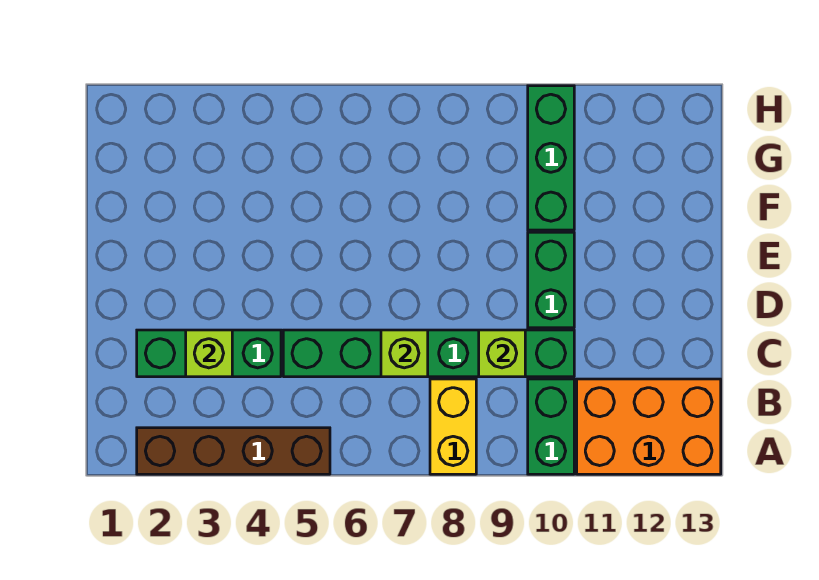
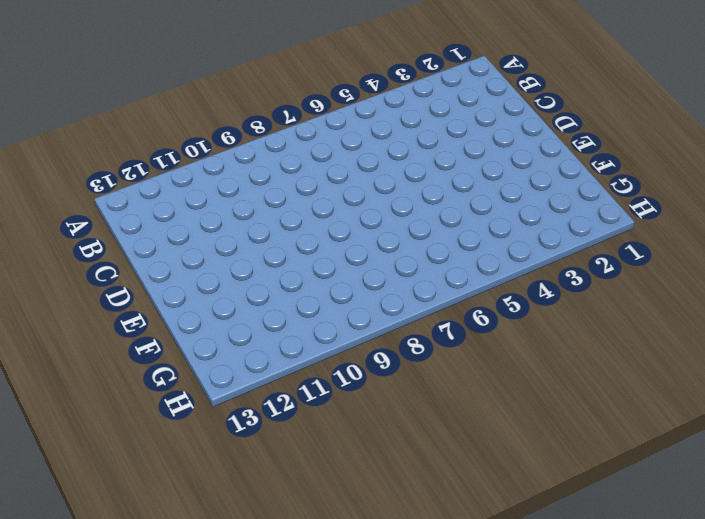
none -> brown 1x4 brick [137,428,330,474]
none -> yellow 1x2 brick [430,379,476,474]

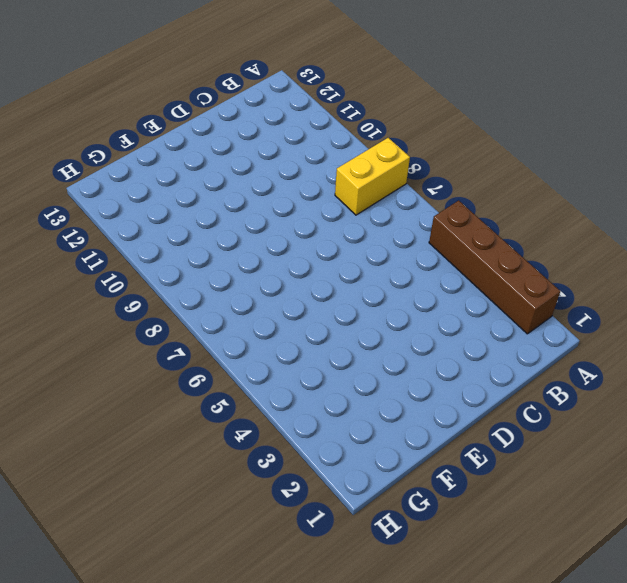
none -> green 1x2 brick [528,379,574,474]
none -> orange 2x3 brick [577,379,721,474]

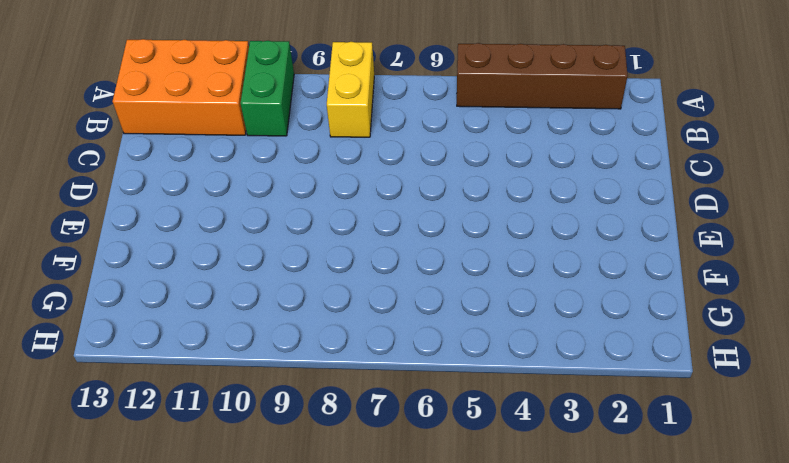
none -> green 1x3 brick [137,330,281,377]
none -> green 1x6 brick [283,330,574,377]

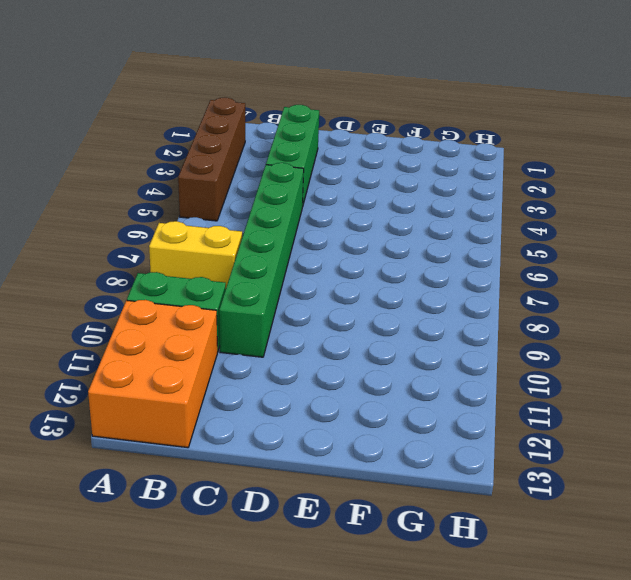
none -> green 1x2 brick [528,232,574,328]
none -> green 1x3 brick [528,86,574,230]

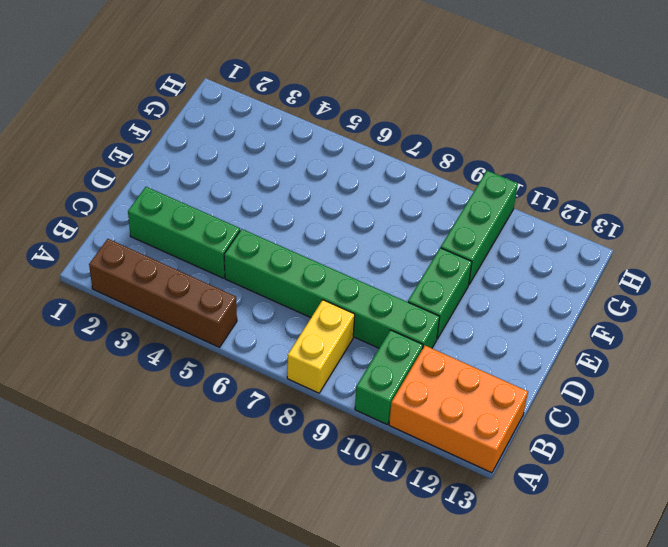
none -> lime 1x1 brick [186,330,232,377]
none -> lime 1x1 brick [381,330,428,377]

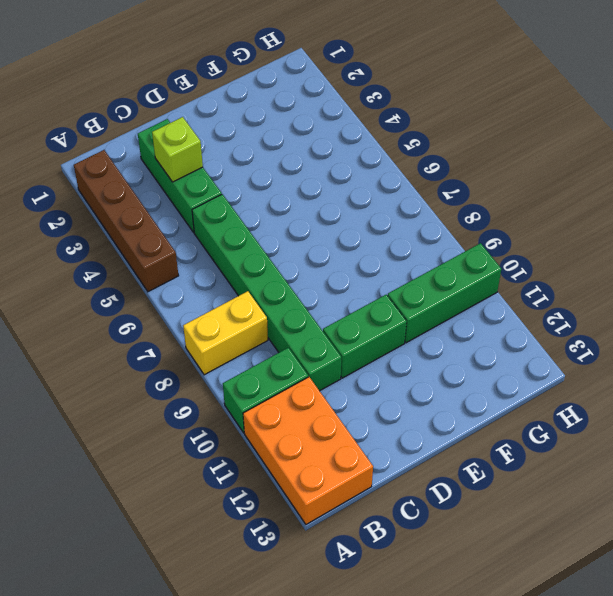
none -> lime 1x1 brick [381,330,428,377]
none -> lime 1x1 brick [479,330,525,377]

